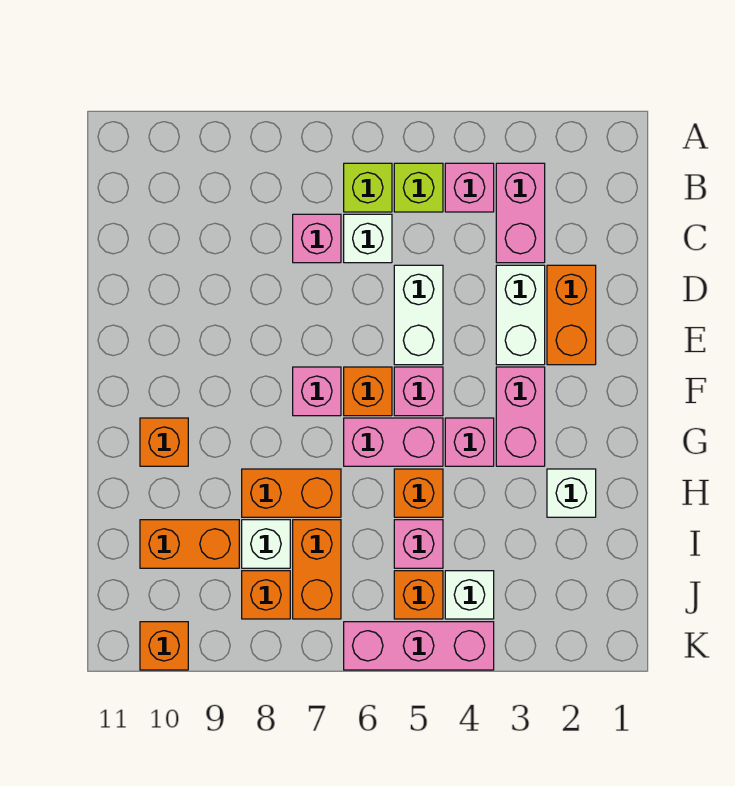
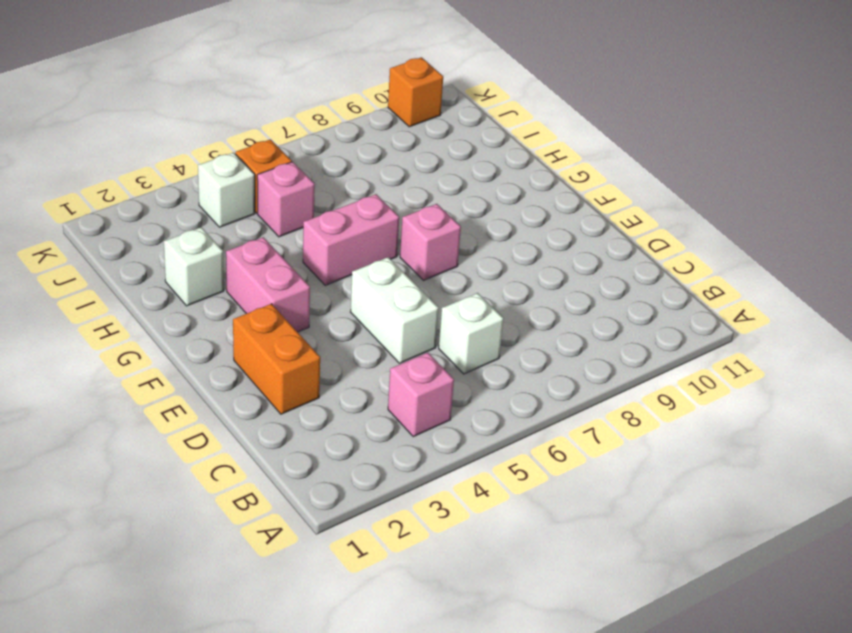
none -> pink 1x2 brick [496,163,545,263]
none -> lime 1x1 brick [394,163,443,212]
none -> lime 1x1 brick [344,163,392,212]

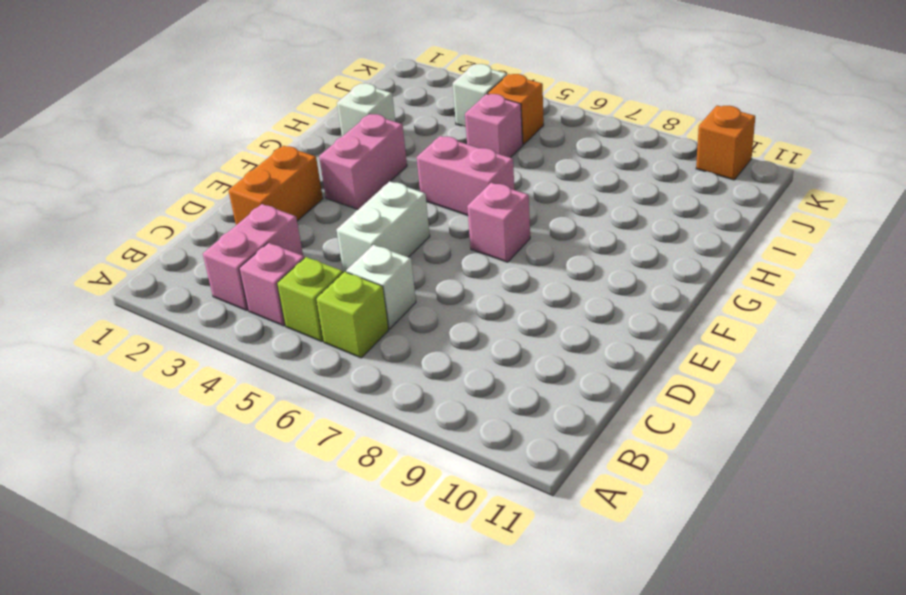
none -> pink 1x1 brick [293,214,341,263]
none -> white 1x2 brick [496,265,545,365]
none -> pink 1x1 brick [394,367,443,416]

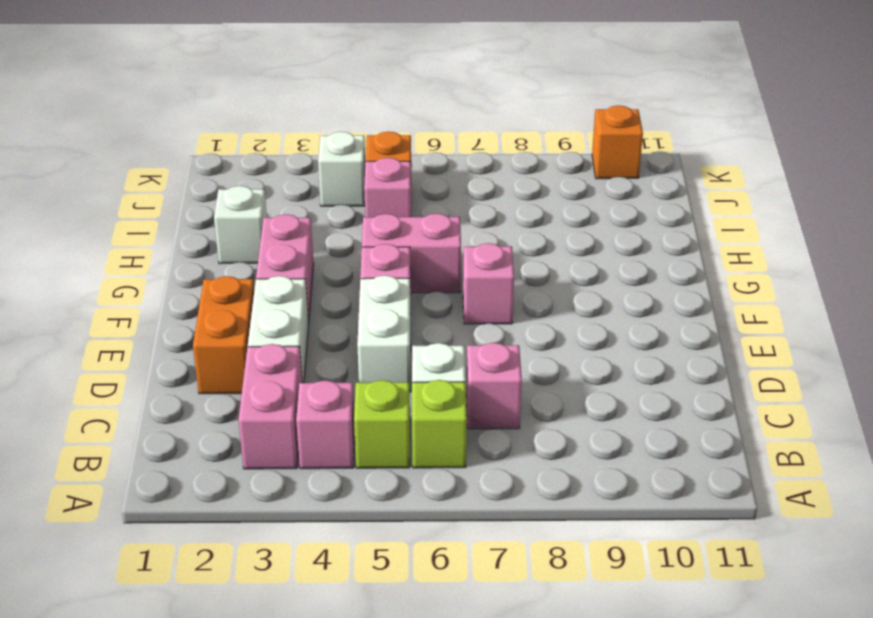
none -> orange 1x1 brick [344,367,392,416]
none -> pink 1x1 brick [445,418,494,466]
none -> orange 1x1 brick [140,418,188,466]

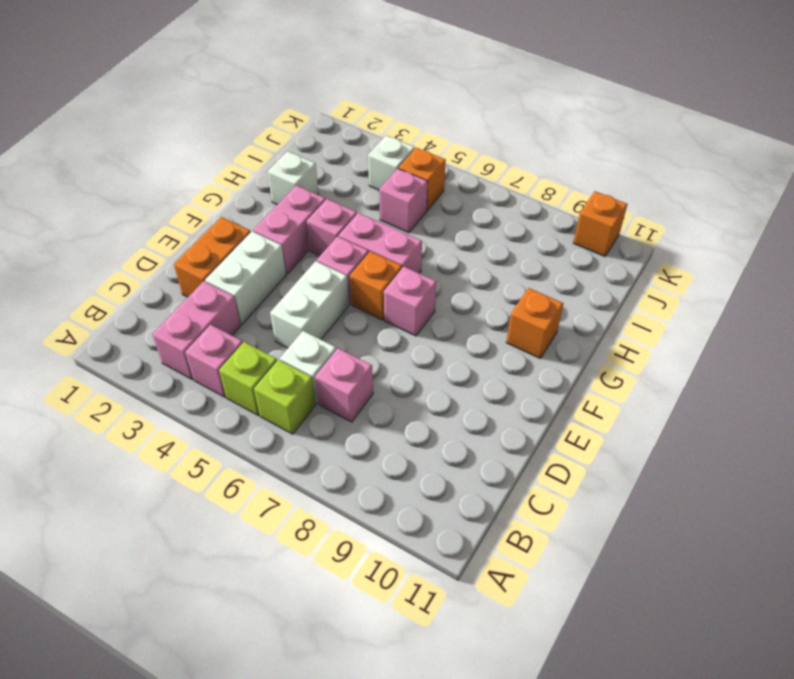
none -> orange 1x1 brick [394,469,443,517]
none -> orange 1x2 brick [242,469,341,517]
none -> orange 1x2 brick [293,520,341,619]

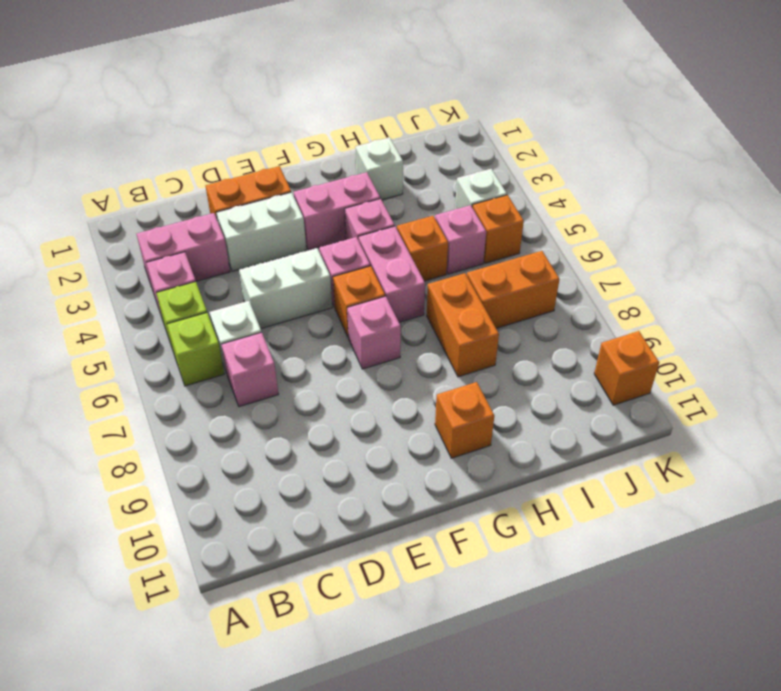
none -> white 1x1 brick [242,520,290,568]
none -> orange 1x2 brick [140,520,239,568]
none -> orange 1x1 brick [242,571,290,619]

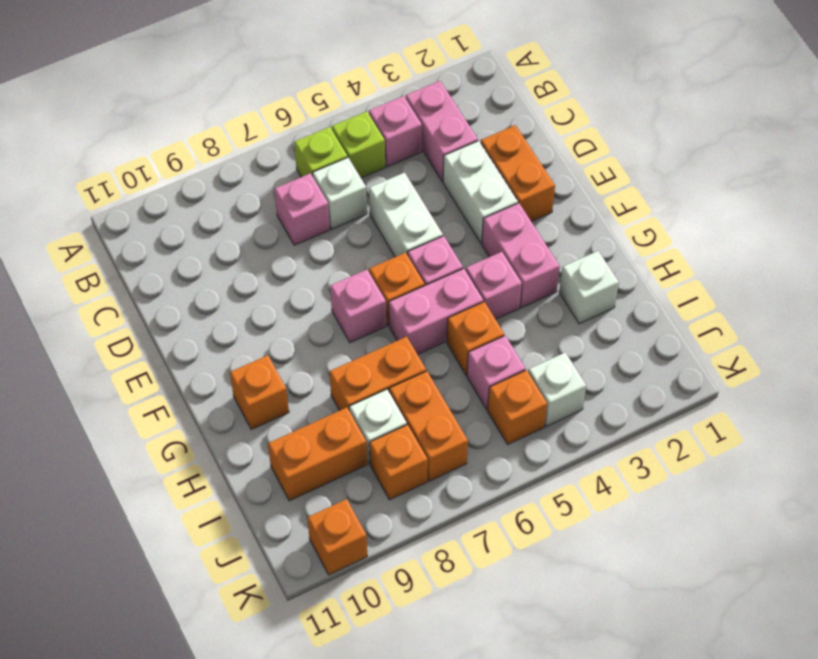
none -> pink 1x3 brick [344,622,494,670]

